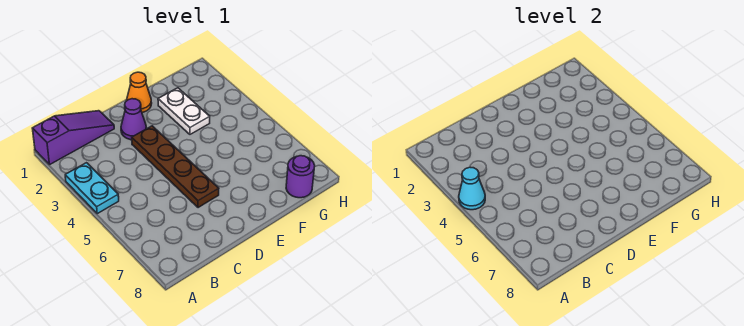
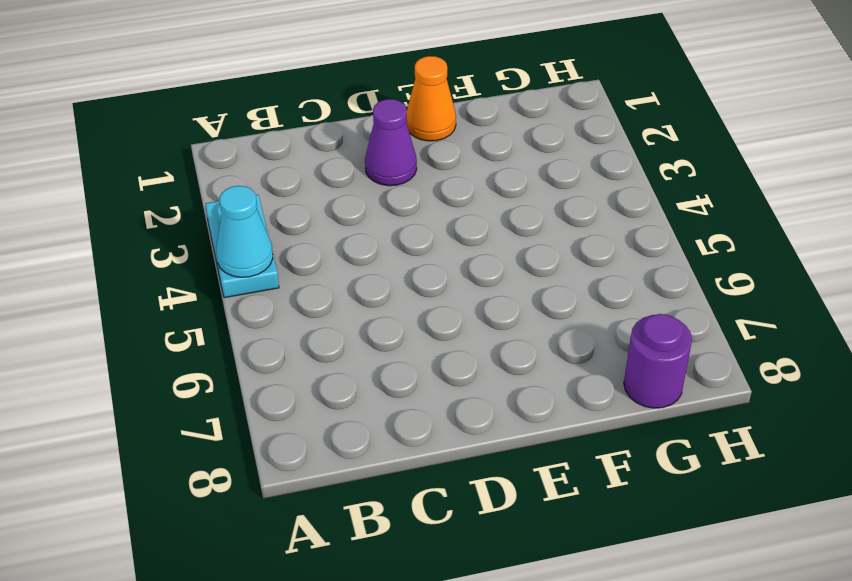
none -> purple 1x3 slope [32,111,114,164]
none -> brown 1x4 plate [132,126,219,208]

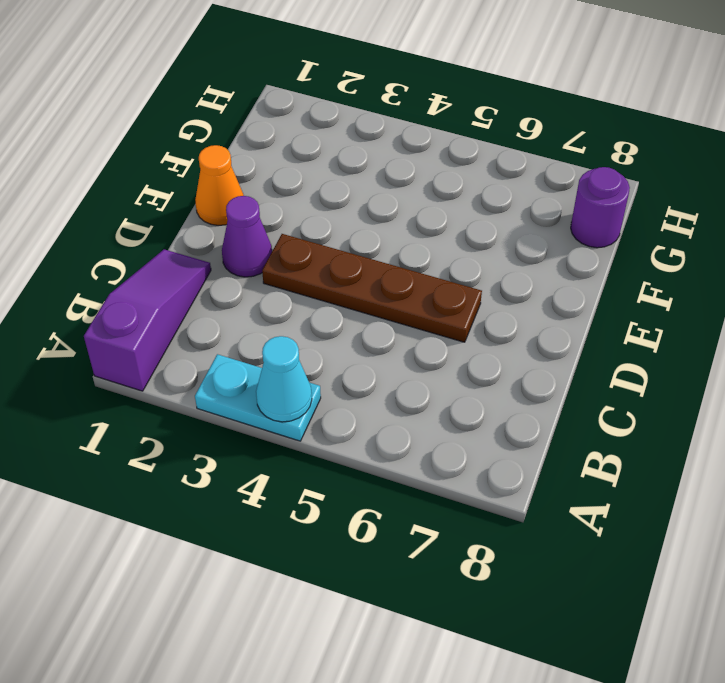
none -> white 1x2 plate [158,88,210,134]

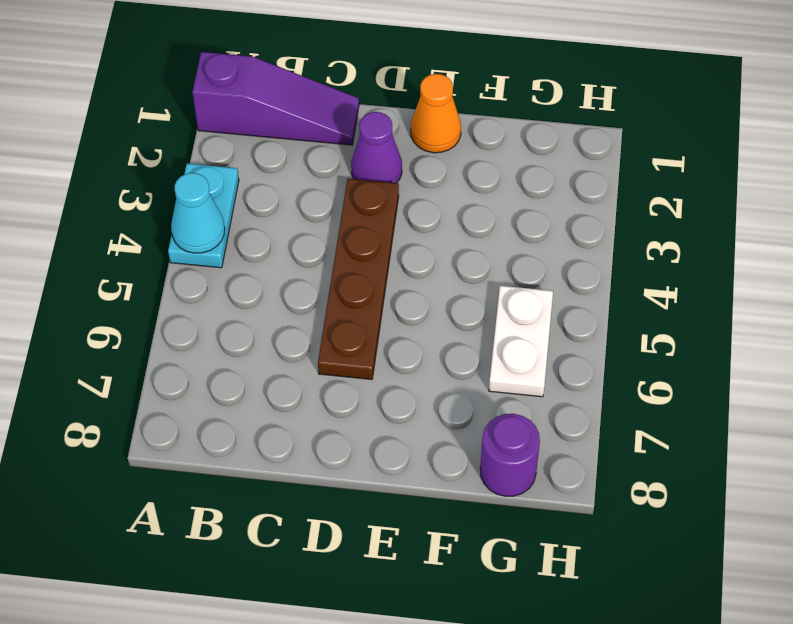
white 1x2 plate [489,286,553,397] -> white 1x2 plate moved to [158,88,210,134]

